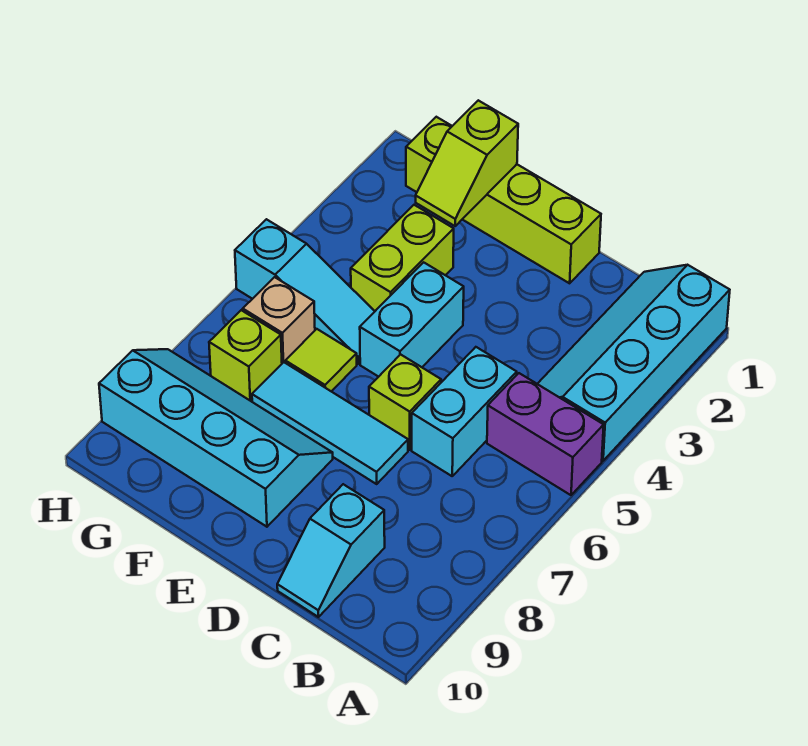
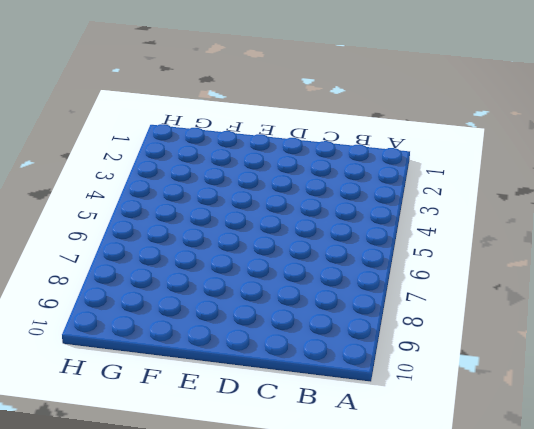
none -> cyan 2x4 slope [538,265,730,461]
none -> purple 1x2 brick [487,373,604,495]
none -> cyan 1x2 brick [412,347,517,476]

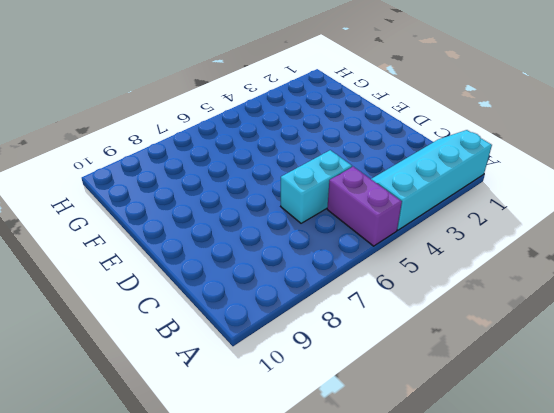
none -> cyan 1x2 slope [277,484,385,617]
none -> lime 1x4 brick [406,117,601,283]
none -> lime 1x1 brick [369,354,441,450]

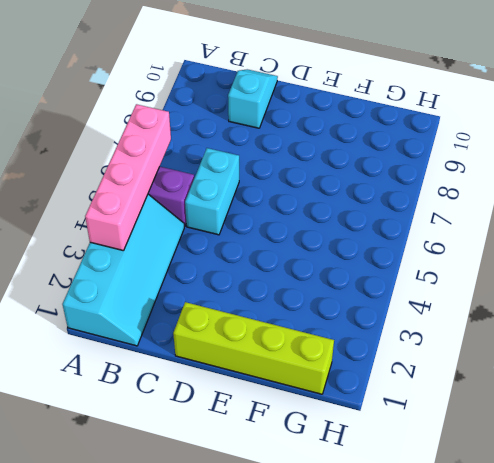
pink 1x4 brick [85,104,171,251] -> none
none -> lime 1x1 brick [369,354,441,450]
none -> cyan 1x3 tile [252,362,408,484]
none -> cyan 1x2 brick [360,262,464,377]

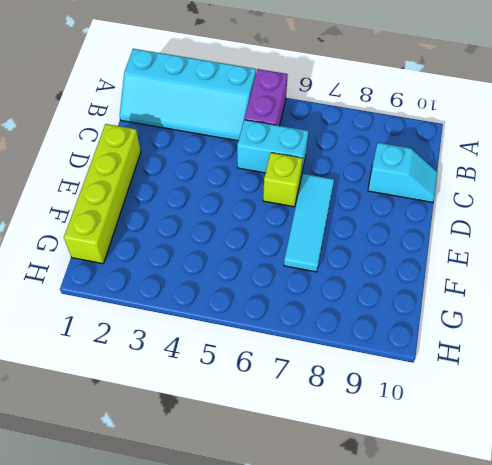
none -> cyan 1x2 brick [360,262,464,377]
none -> cyan 2x4 slope [99,349,333,527]
none -> lime 1x2 brick [351,205,454,311]

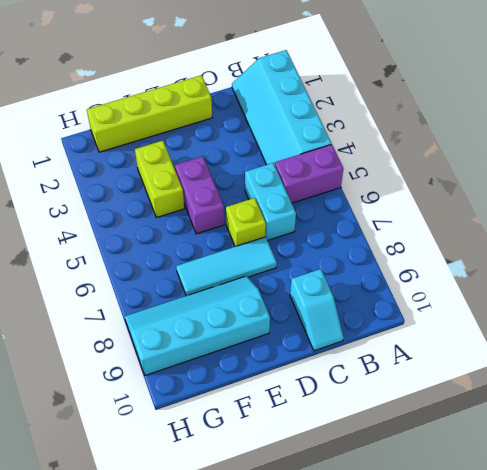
purple 1x2 brick [175,156,224,234] -> cyan 1x2 brick [360,262,464,377]
none -> cyan 1x3 slope [235,219,375,364]
none -> lime 1x1 tile [285,329,357,391]
none -> tan 1x1 brick [243,277,315,363]

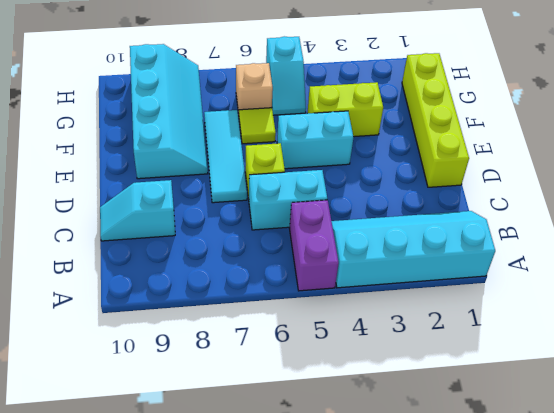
cyan 1x2 slope [266,36,306,115] -> cyan 1x3 slope [235,219,375,364]
none -> lime 1x1 brick [209,310,282,402]
none -> lime 1x2 slope [416,100,518,226]

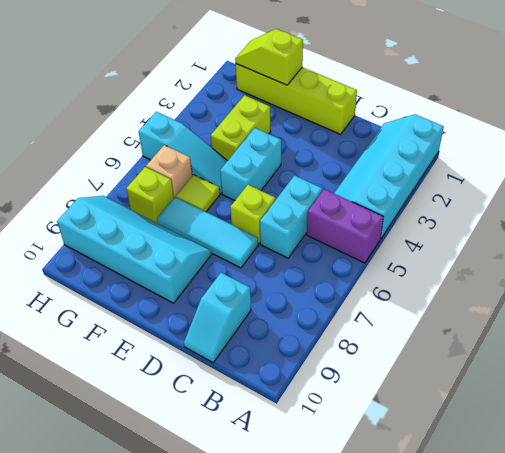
lime 1x2 slope [235,29,303,85] -> lime 1x2 slope turned to [416,100,518,226]

